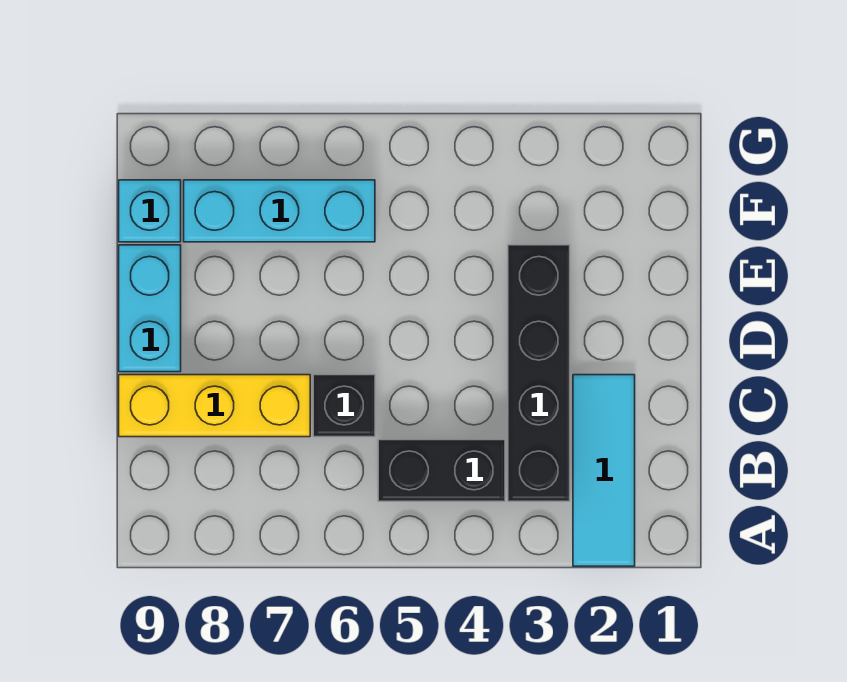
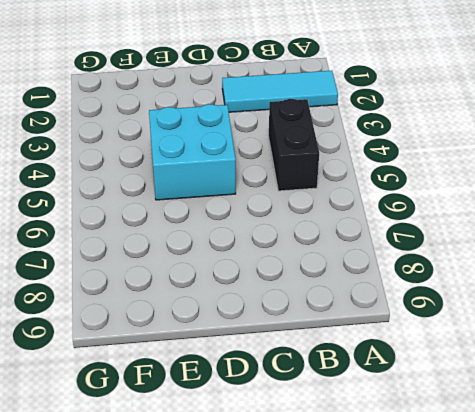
cyan 2x2 brick [149,104,236,200] -> none
none -> black 1x4 brick [508,245,570,501]
none -> black 1x1 brick [313,375,375,437]

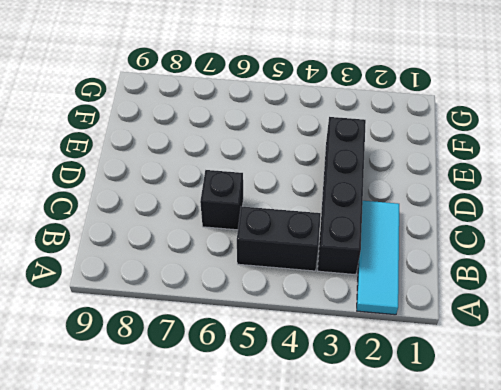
none -> yellow 1x3 brick [119,375,310,437]
none -> cyan 1x2 brick [119,245,181,372]

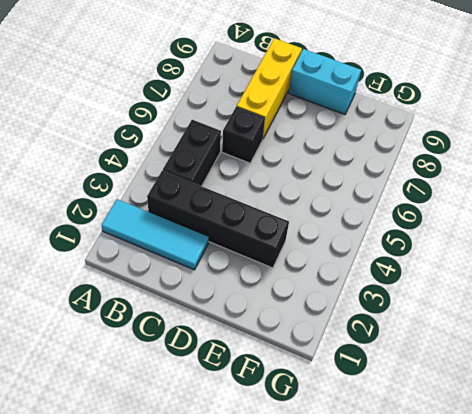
none -> cyan 1x3 brick [184,180,375,242]
none -> cyan 1x1 brick [119,180,181,242]

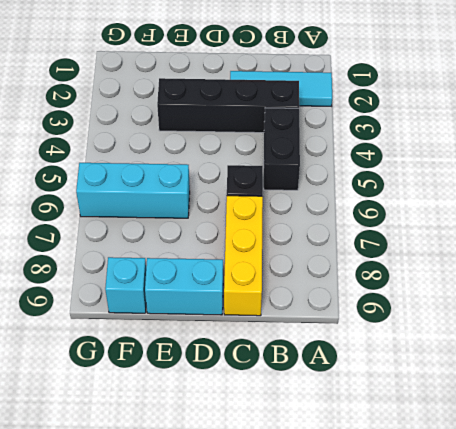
cyan 1x3 brick [76,163,190,218] -> cyan 1x3 brick turned to [184,180,375,242]

